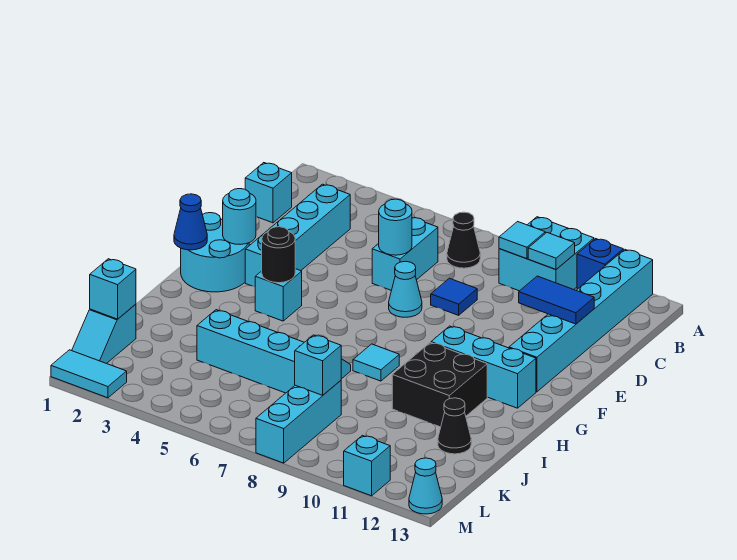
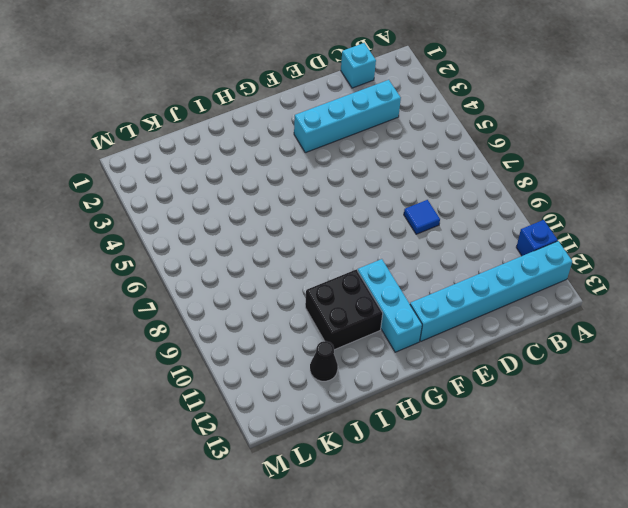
none -> cyan 2x2 brick [499,217,594,291]
none -> black 1x1 cone [447,212,480,268]
none -> cyan 1x2 brick [372,218,438,290]
none -> cyan 1x1 cone [389,262,422,317]

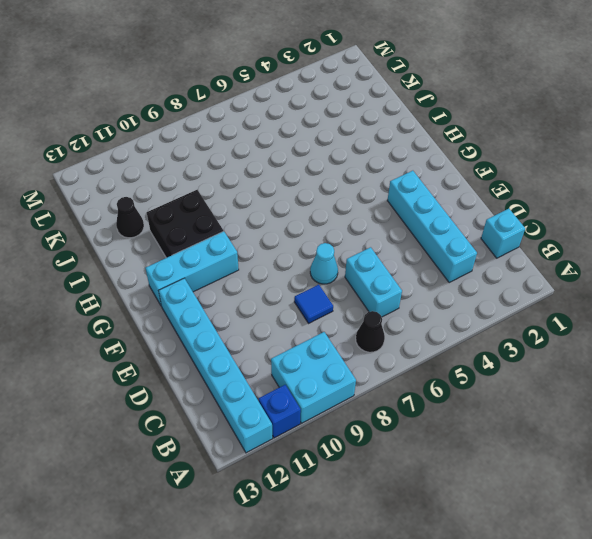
none -> cyan 2x2 round brick [181,213,249,292]
none -> cyan 1x1 brick [255,269,302,321]
none -> cyan 1x1 tile [353,344,399,381]
none -> cyan 2x4 slope [197,310,351,393]

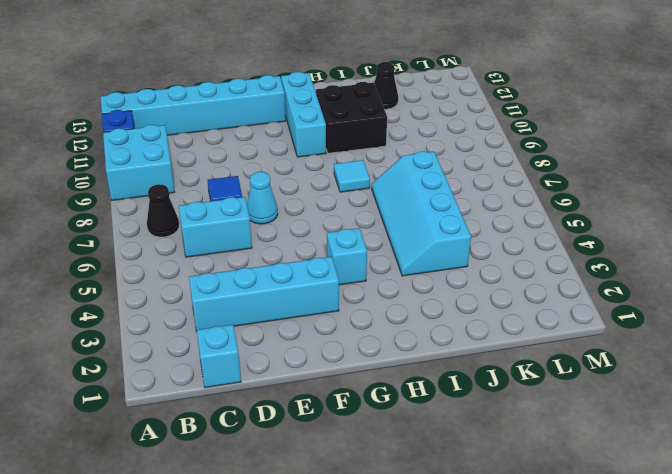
none -> cyan 2x2 round brick [181,213,249,292]
none -> cyan 1x2 slope [72,304,136,364]
none -> cyan 1x3 brick [256,381,341,463]
none -> cyan 1x2 tile [51,350,127,398]

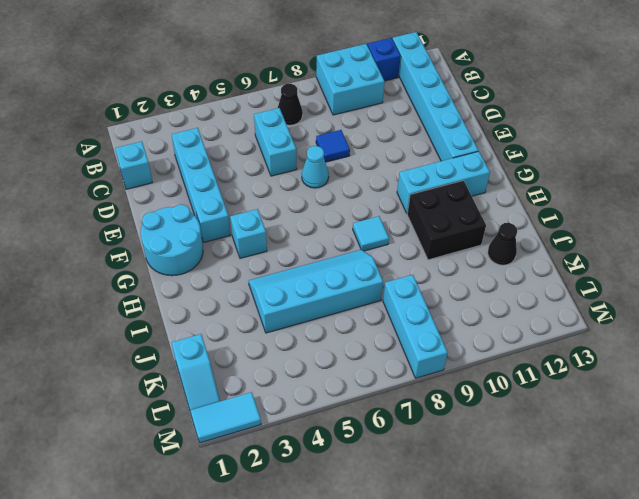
none -> cyan 1x1 brick [344,435,390,496]
none -> cyan 1x1 cone [409,458,442,514]
none -> cyan 1x1 tile [499,222,545,259]
none -> cyan 1x1 tile [528,233,575,269]

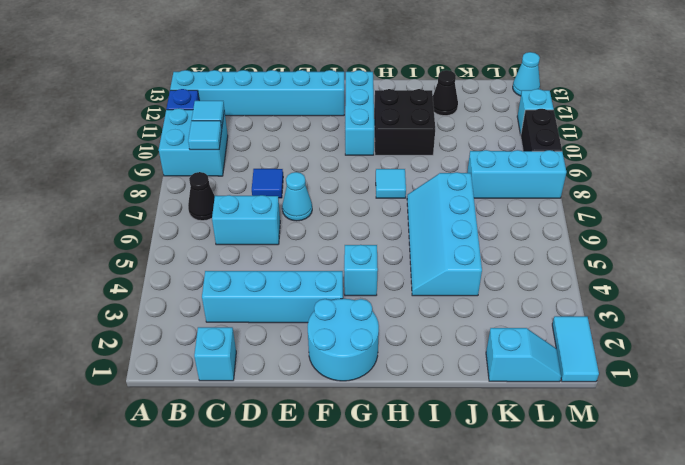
black 1x2 brick [521,109,562,151] -> none
none -> cyan 1x1 round brick [379,199,412,255]
none -> blue 1x2 tile [519,276,594,324]
none -> cyan 1x1 round brick [223,189,256,244]
none -> blue 1x1 cone [174,194,207,250]

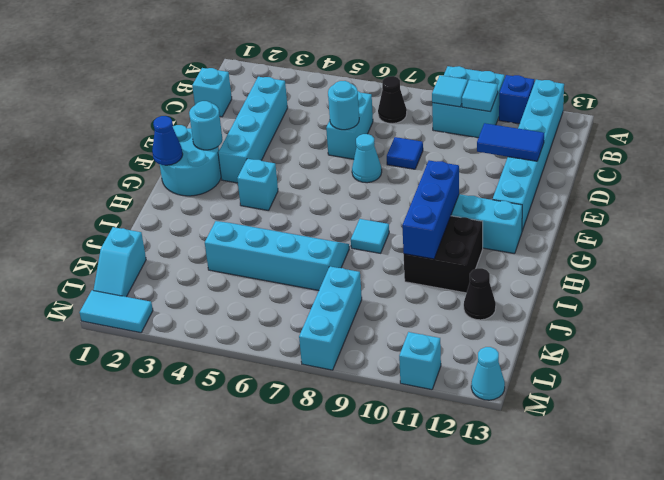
blue 1x3 brick [402,160,459,259] -> none
none -> black 1x1 round brick [262,227,295,283]
none -> cyan 1x1 brick [90,259,136,319]
none -> cyan 1x1 brick [295,335,341,395]

